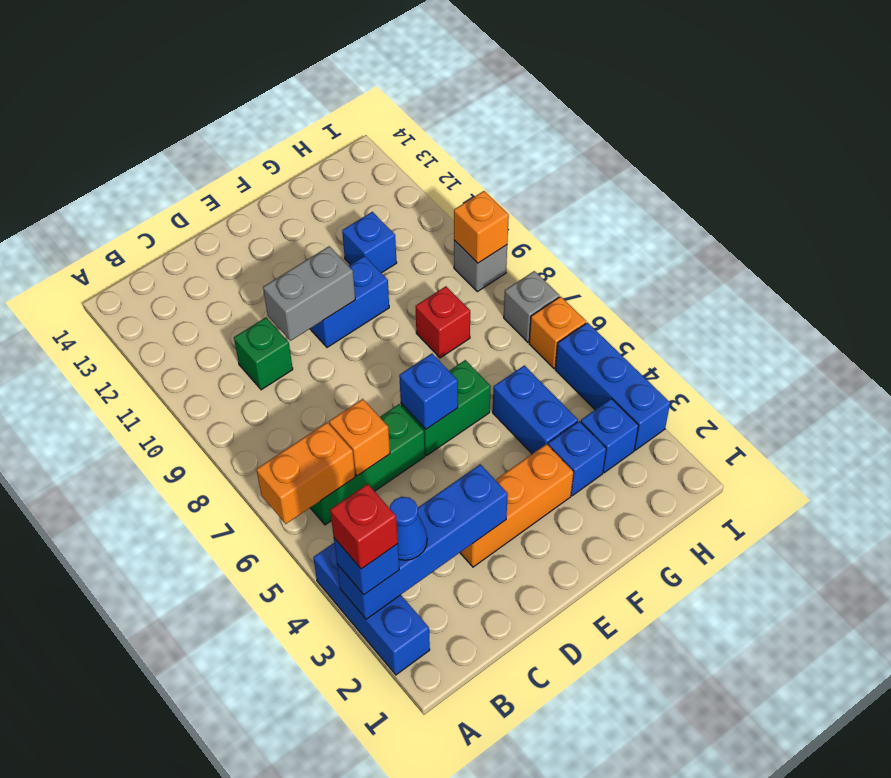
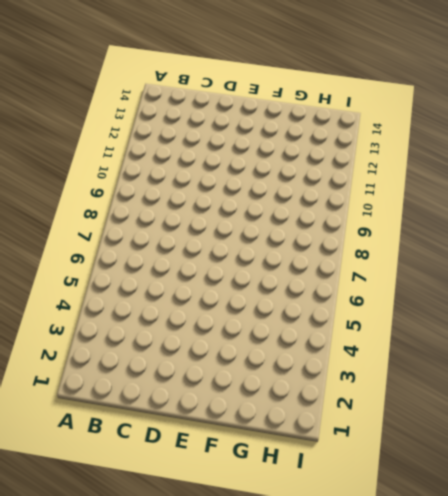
none -> blue 1x3 brick [313,543,430,675]
none -> green 1x3 brick [310,404,425,525]
none -> green 1x1 brick [234,318,293,390]

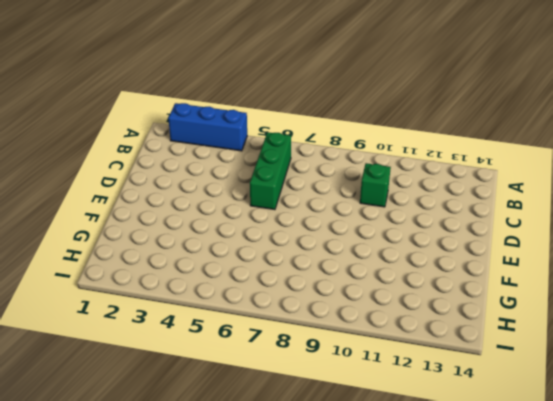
none -> orange 1x3 brick [460,444,574,567]
none -> green 1x2 brick [401,360,491,456]
none -> blue 1x2 brick [310,256,389,347]

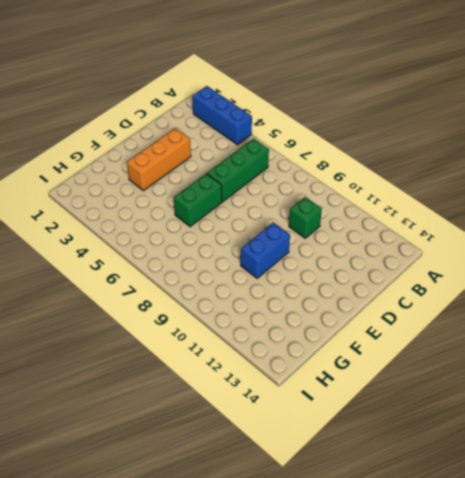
none -> blue 1x1 brick [548,421,606,496]
none -> blue 1x2 brick [493,365,578,454]
none -> red 1x1 brick [416,286,470,358]

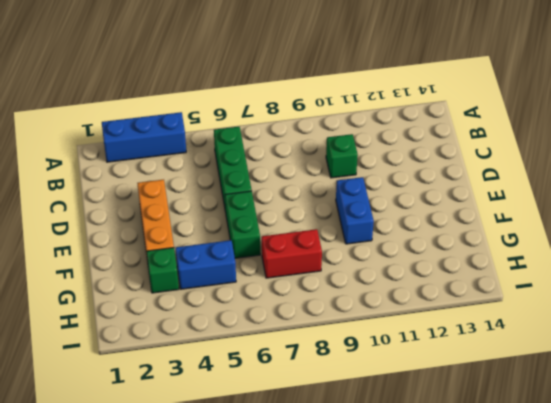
green 1x1 brick [146,248,179,293] -> blue 1x1 brick [548,421,606,496]
red 1x2 brick [262,229,322,278] -> red 1x1 brick [416,286,470,358]
none -> blue 1x1 brick [342,212,397,273]
none -> blue 1x1 brick [581,399,639,473]
none -> blue 1x3 brick [555,323,670,450]

